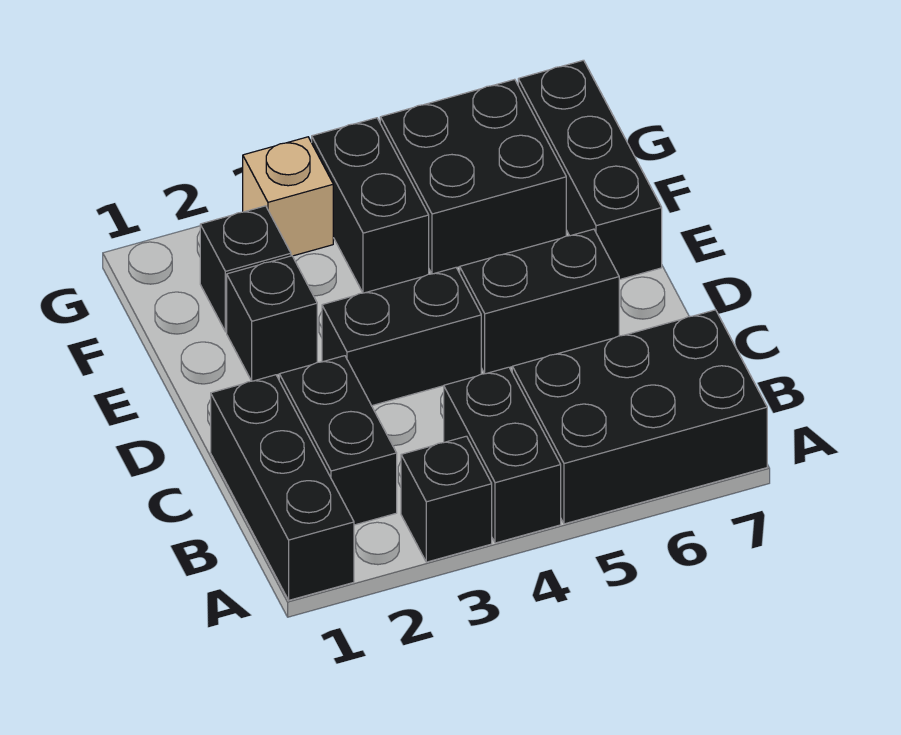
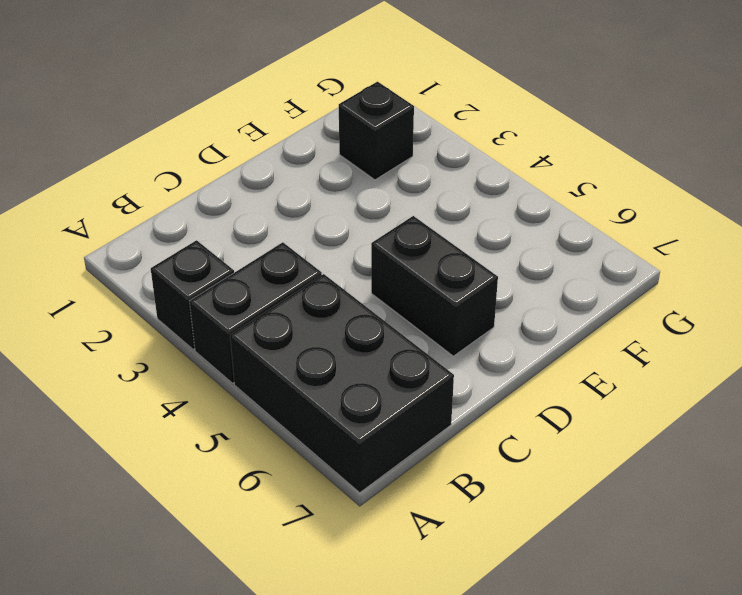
none -> black 1x3 brick [211,375,354,600]
none -> black 1x2 brick [279,356,397,525]
none -> black 1x2 brick [322,268,481,406]

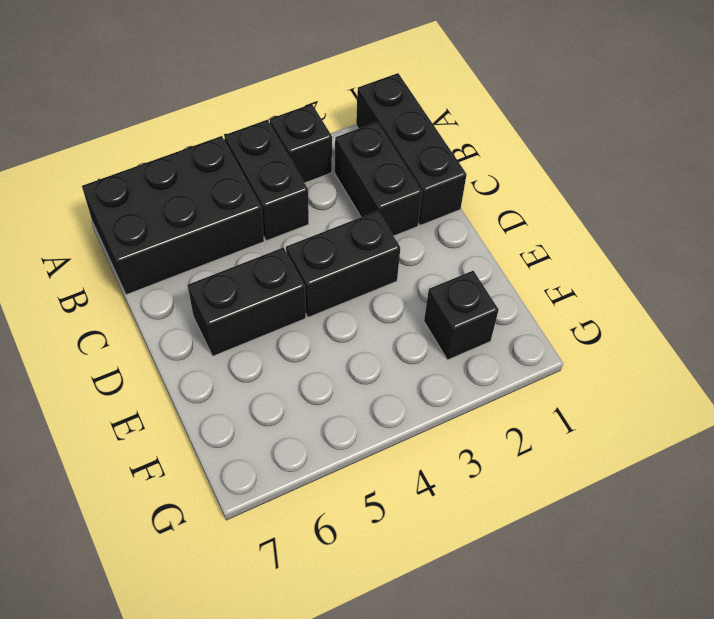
none -> black 1x1 brick [227,256,317,381]
none -> black 1x3 brick [518,60,662,280]
none -> black 1x2 brick [312,118,429,293]

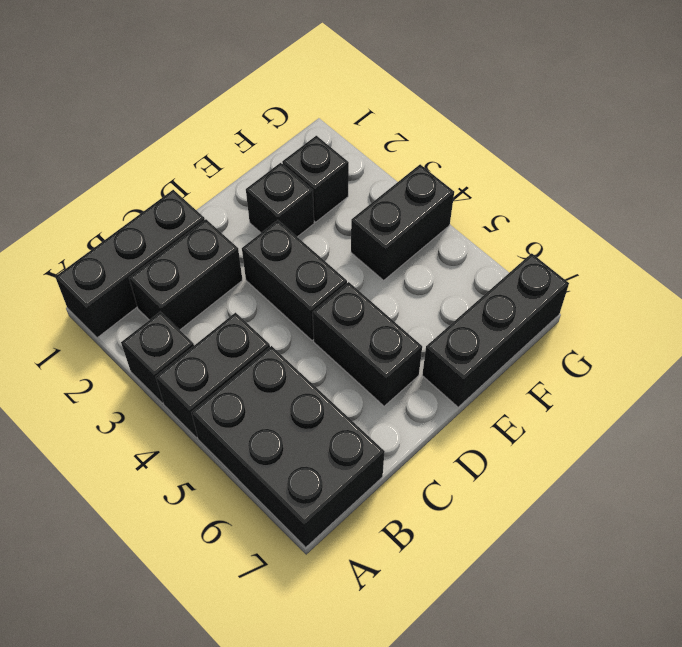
none -> black 2x2 brick [380,79,566,274]
none -> tan 1x1 brick [243,137,333,256]

